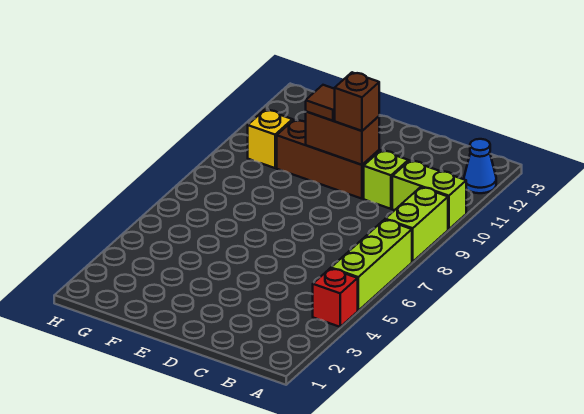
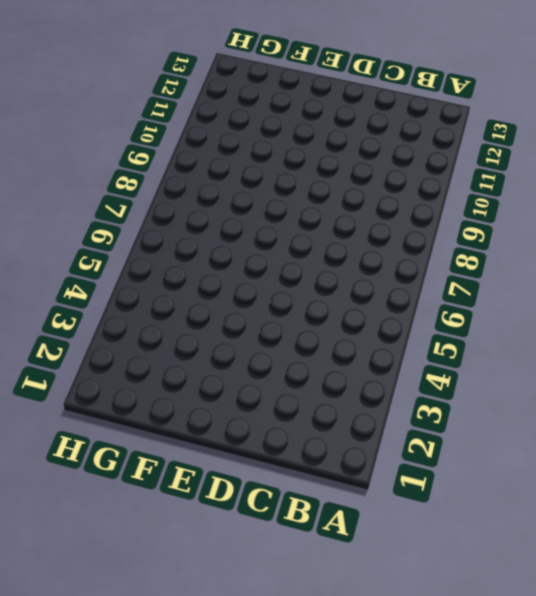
none -> red 1x1 brick [313,268,358,327]
none -> lime 1x3 brick [331,220,412,310]

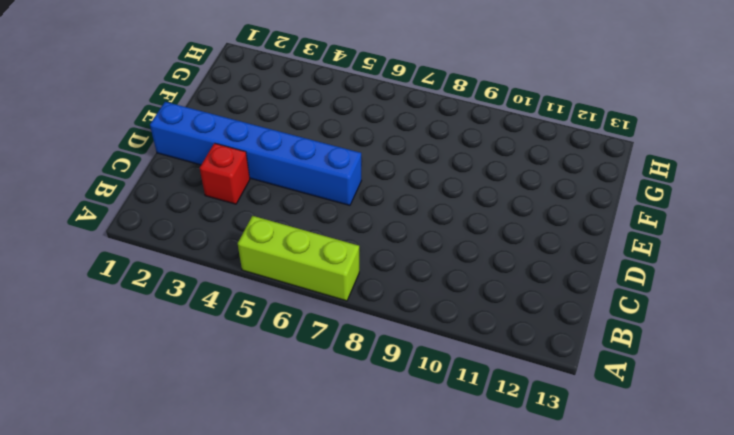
red 1x1 brick [200,143,250,204] -> red 1x1 brick moved to [313,268,358,327]
blue 1x6 brick [150,102,361,205] -> none
none -> lime 1x2 brick [385,187,448,262]
none -> lime 1x2 brick [392,161,466,229]

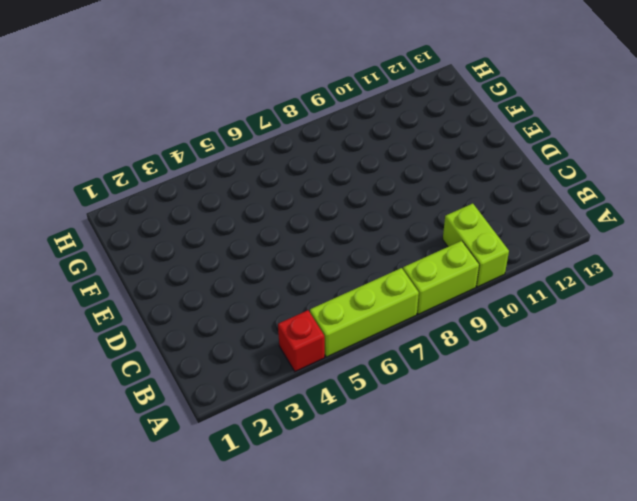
none -> blue 1x1 cone [464,139,496,193]
none -> lime 1x1 brick [364,150,408,209]

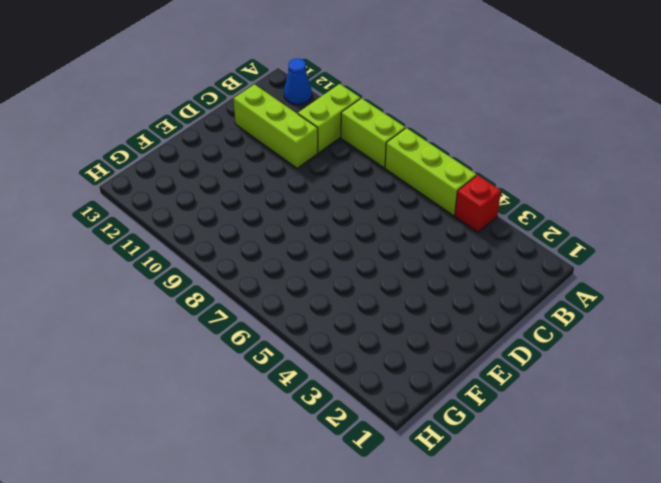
lime 1x3 brick [234,84,318,168] -> lime 1x1 brick [364,150,408,209]
none -> brown 1x3 brick [277,120,379,199]
none -> yellow 1x1 brick [248,110,292,168]

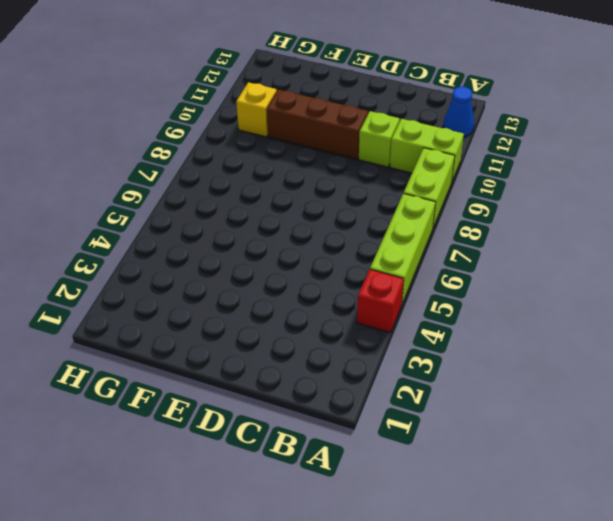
none -> brown 1x2 brick [306,112,379,165]
none -> brown 1x1 brick [335,72,379,131]

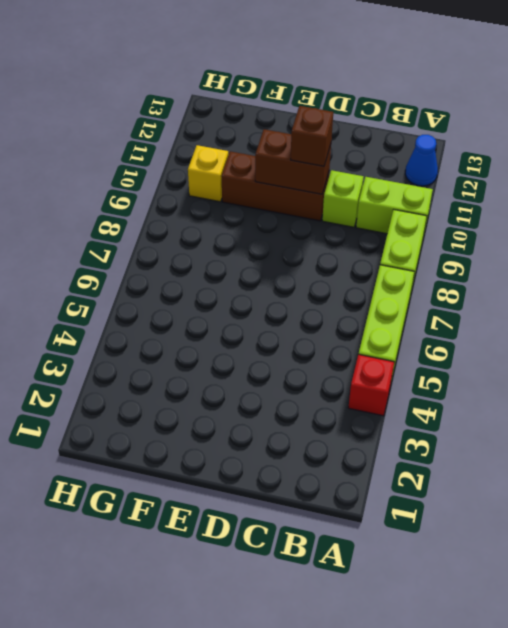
none -> brown 1x1 tile [306,85,335,121]

